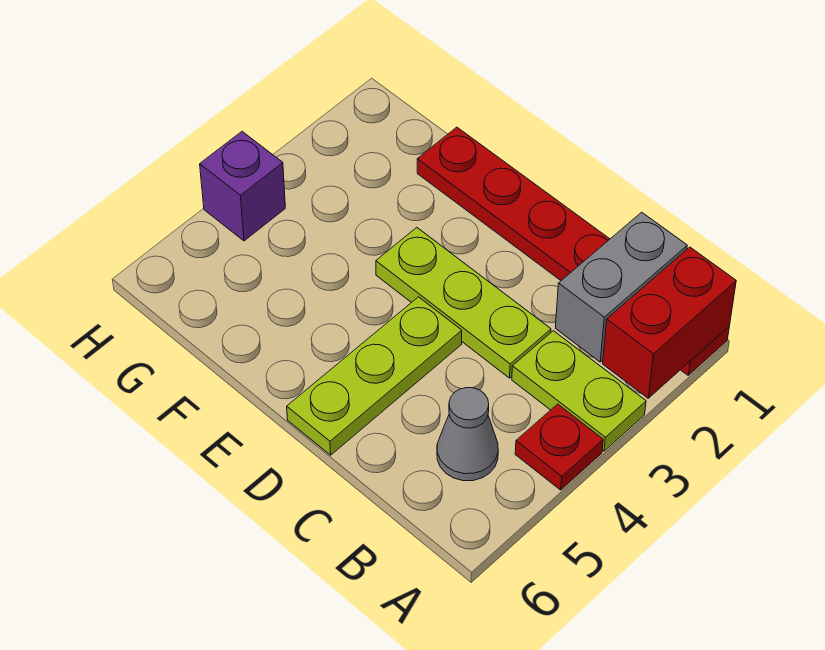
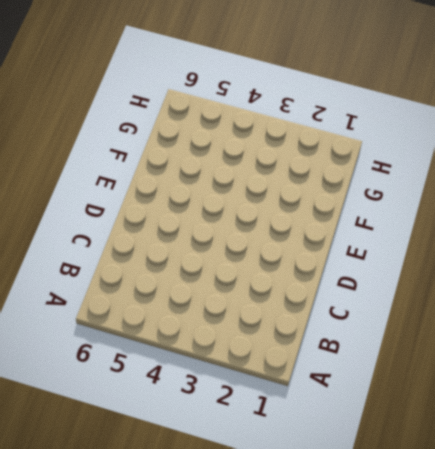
none -> red 1x6 plate [417,127,729,375]
none -> lime 1x2 plate [512,331,646,451]

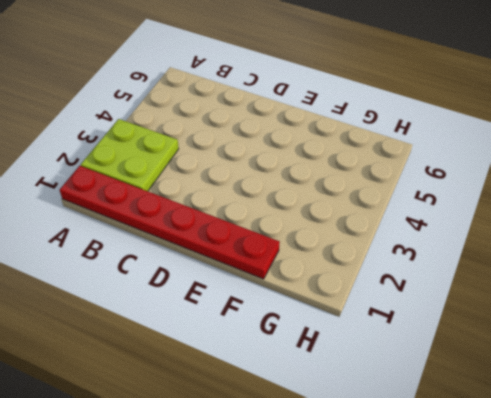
lime 2x2 plate [81,119,179,191] -> lime 1x2 plate [512,331,646,451]
none -> red 1x1 plate [515,404,603,490]
none -> grey 1x1 cone [437,388,498,481]

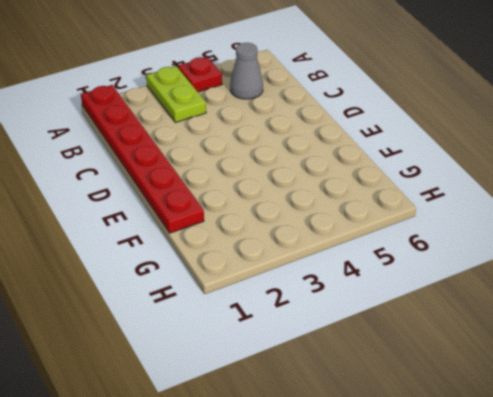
none -> lime 1x3 plate [376,228,551,378]
none -> lime 1x3 plate [287,297,462,455]

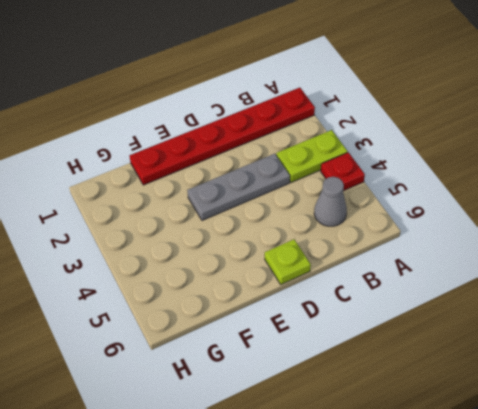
grey 1x3 plate [187,154,290,220] -> lime 1x3 plate [376,228,551,378]
lime 1x1 plate [265,239,311,284] -> lime 1x3 plate [287,297,462,455]
none -> purple 1x1 brick [200,132,285,241]
none -> red 1x2 brick [603,247,736,398]

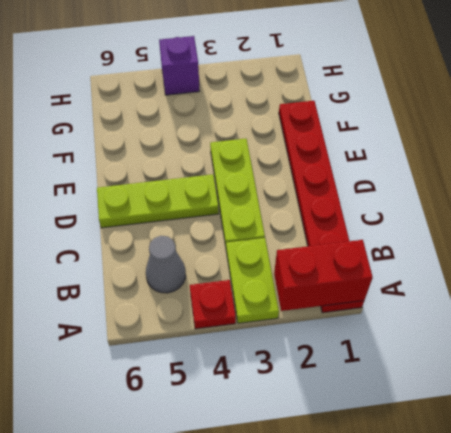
none -> grey 1x2 brick [555,212,687,362]

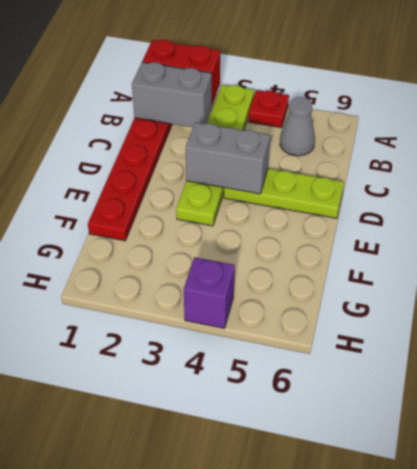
grey 1x2 brick [186,122,270,194] -> none

